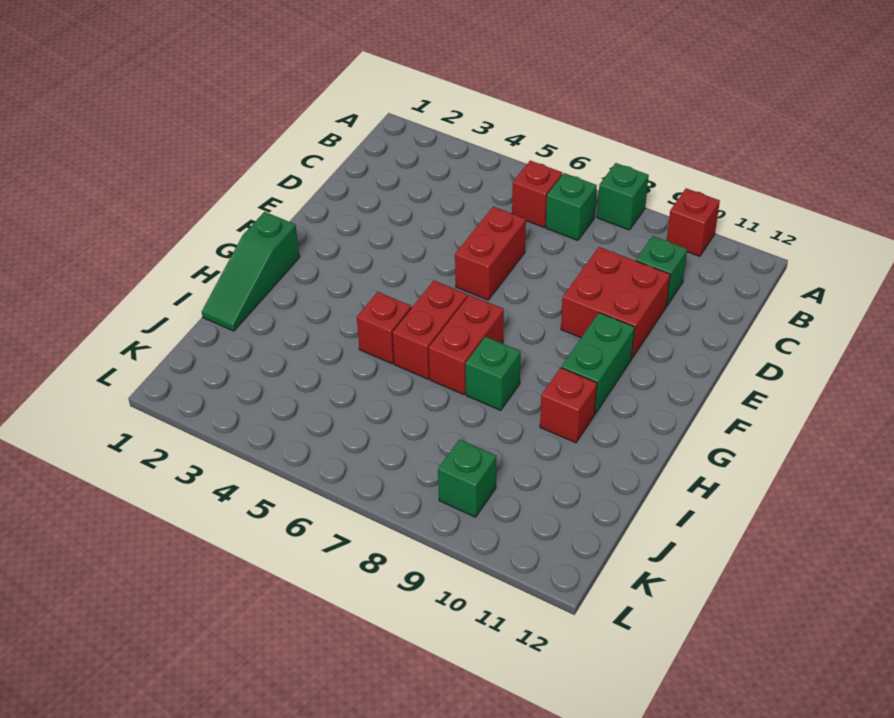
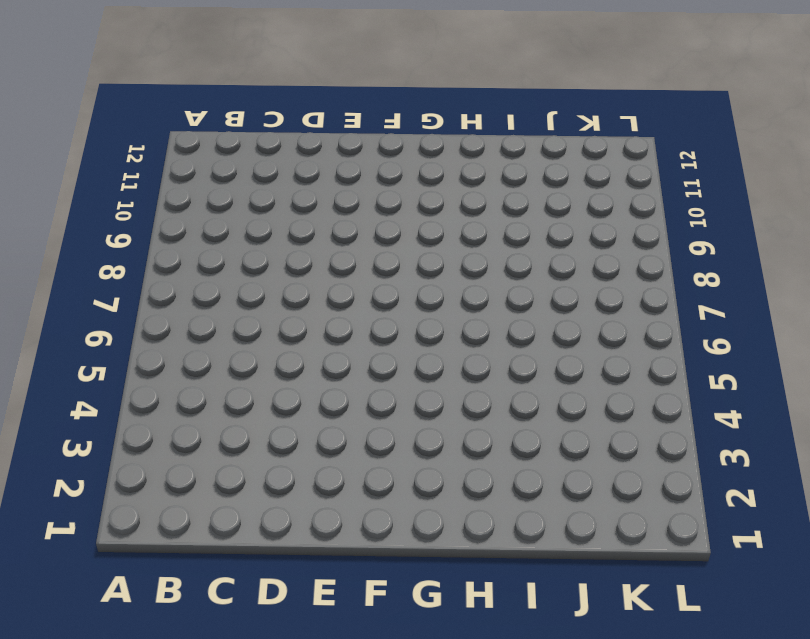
none -> green 1x1 brick [597,163,649,230]
none -> red 1x1 brick [667,188,720,256]
none -> red 1x1 brick [512,161,562,227]

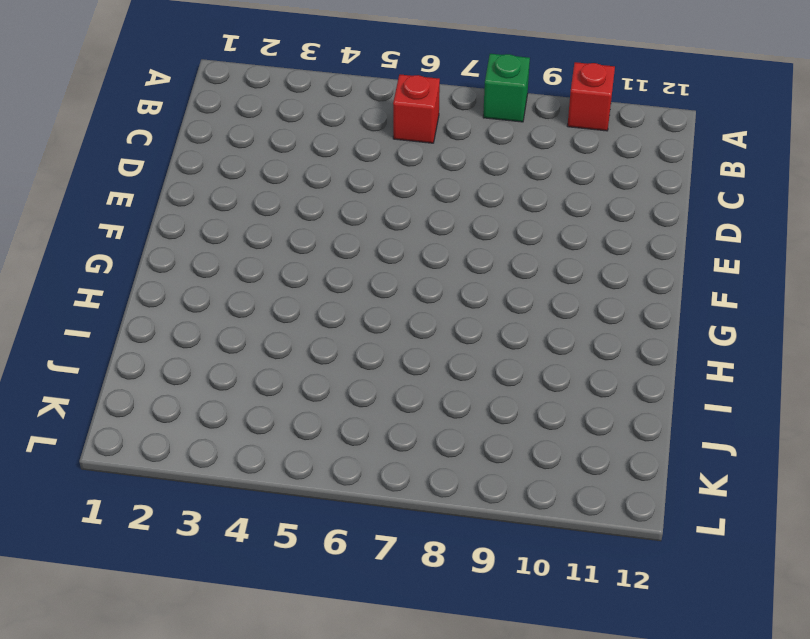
none -> green 1x1 brick [546,173,597,240]
none -> green 1x1 brick [636,236,687,306]
none -> red 1x2 brick [455,207,526,300]

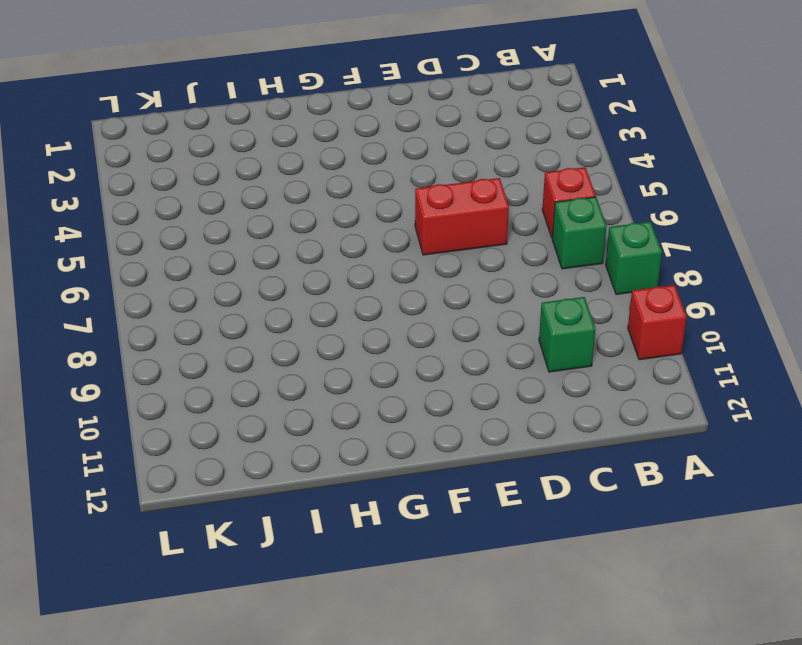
none -> red 2x2 brick [561,247,670,358]
none -> green 1x2 brick [561,313,635,414]
none -> green 1x3 slope [202,212,299,331]

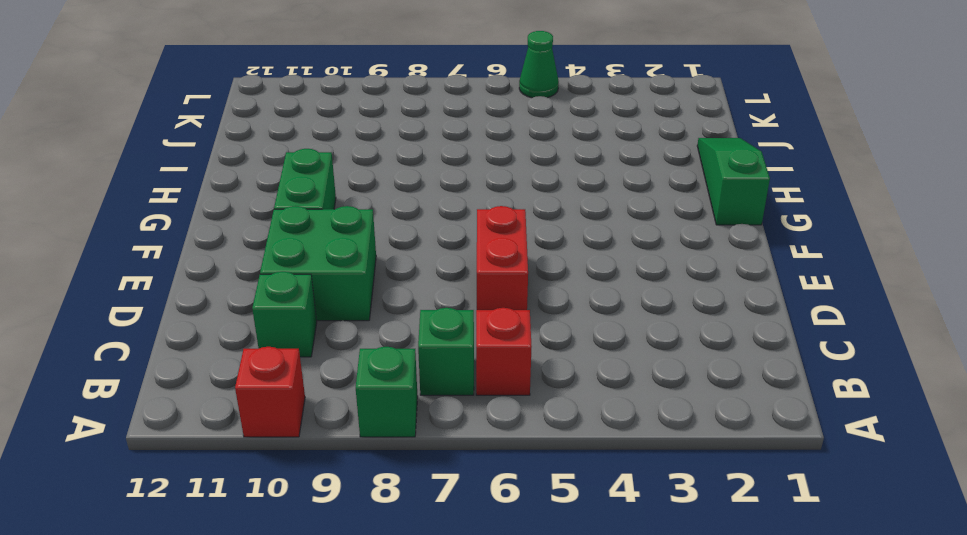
green 2x2 brick [260,206,376,321] -> red 2x2 brick [561,247,670,358]
green 1x1 cone [519,31,559,98] -> none
none -> red 1x2 brick [392,281,468,379]
none -> red 1x2 brick [429,295,504,395]
none -> red 1x1 brick [357,292,411,364]

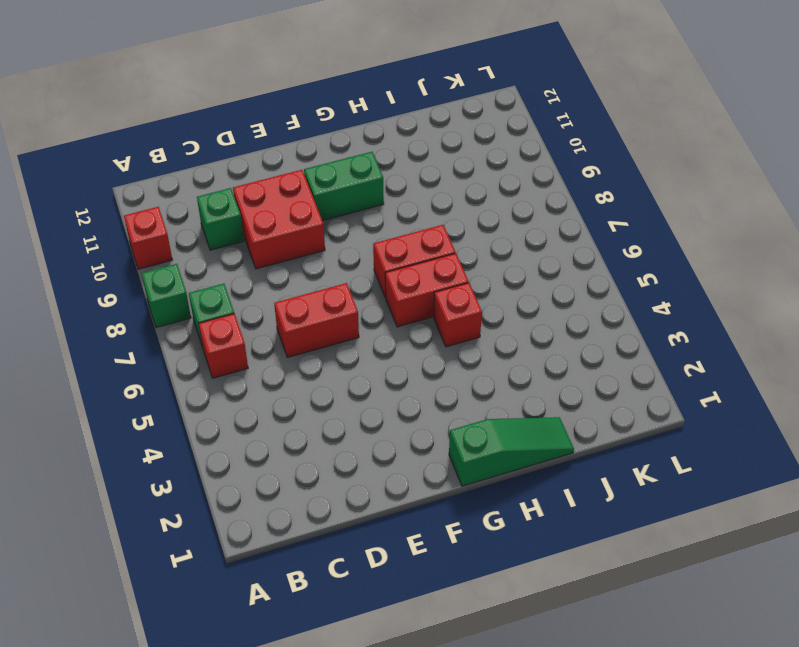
none -> green 1x1 brick [466,337,521,410]
none -> red 1x1 brick [540,368,597,443]
none -> green 1x1 brick [438,439,496,517]

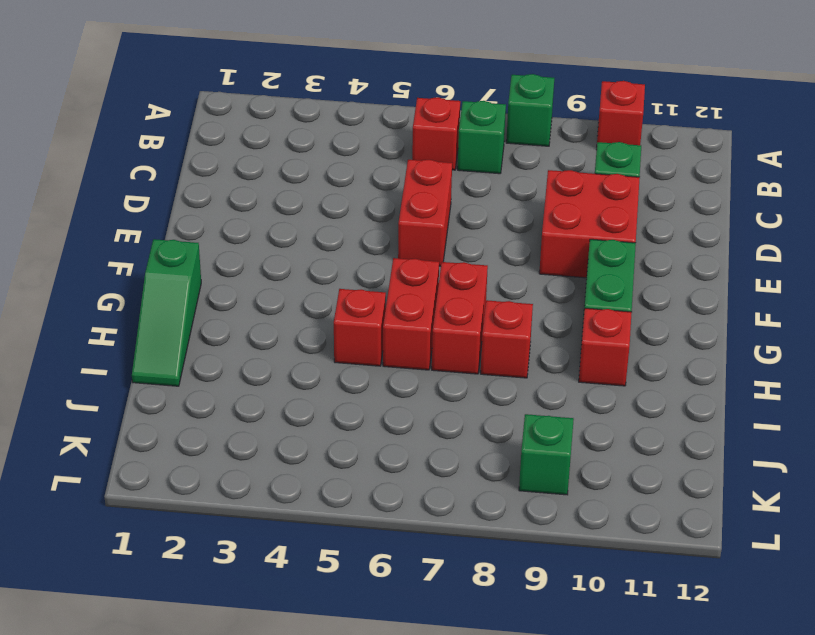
red 1x1 brick [481,300,533,378] -> green 1x1 brick [466,337,521,410]

